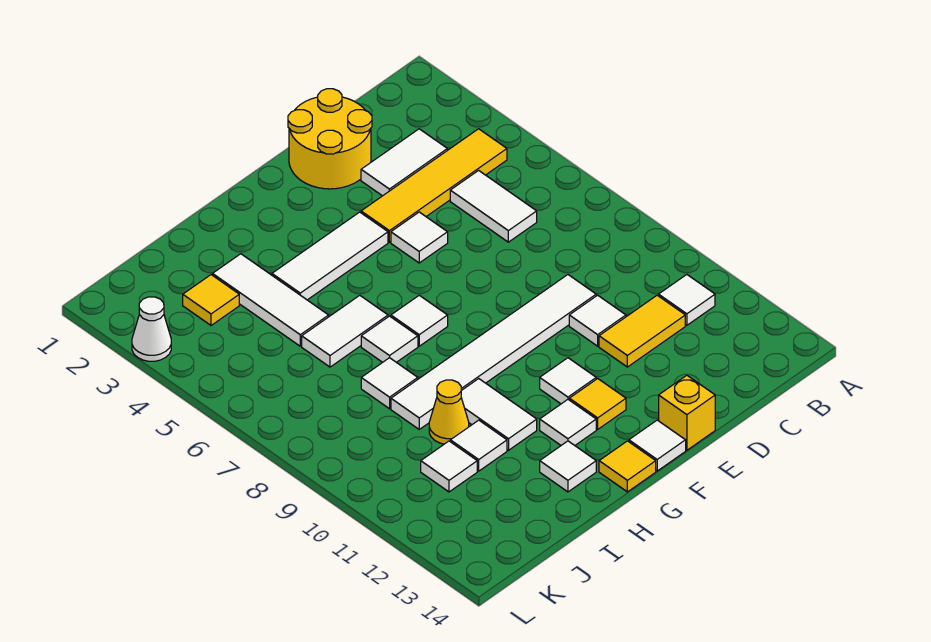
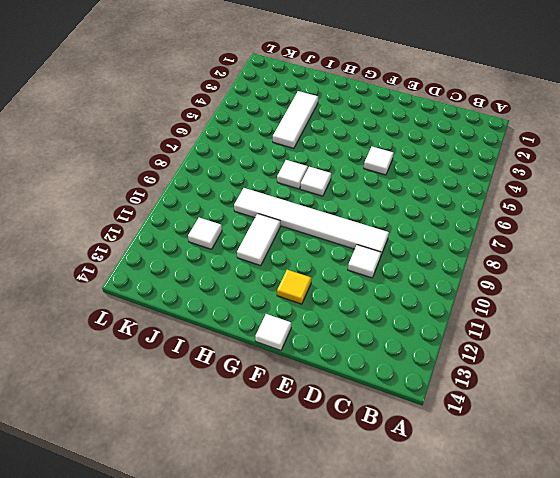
none -> yellow 1x4 tile [361,129,507,242]
none -> white 1x1 tile [659,275,715,325]
none -> white 1x2 tile [361,129,447,196]

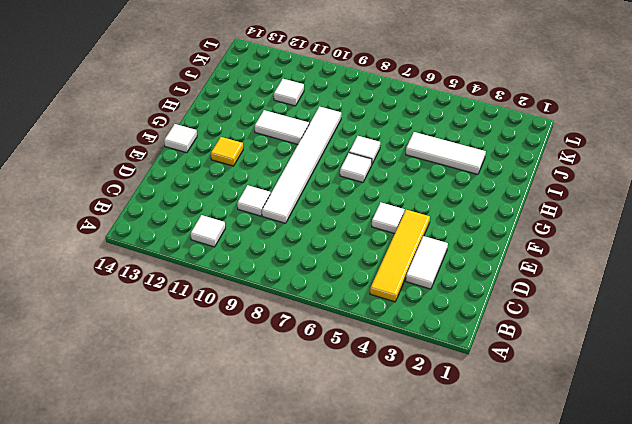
none -> white 1x2 tile [450,170,537,242]
none -> yellow 1x2 tile [599,295,685,367]
none -> yellow 2x2 round brick [288,89,372,189]

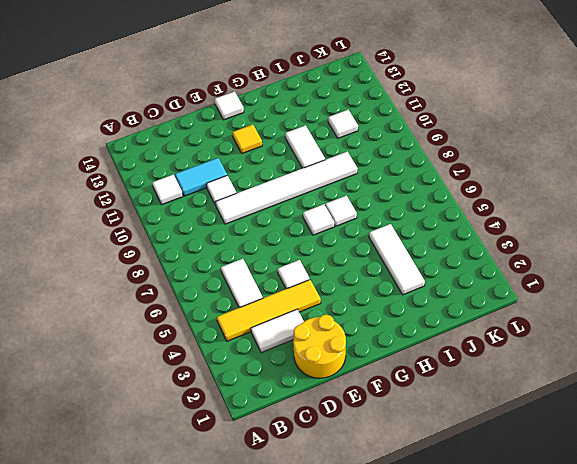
cyan 1x2 tile [175,158,227,196] -> yellow 1x2 tile [599,295,685,367]
none -> yellow 1x1 brick [659,375,715,450]
none -> white 1x3 tile [272,212,388,300]
none -> white 1x1 tile [540,358,596,404]

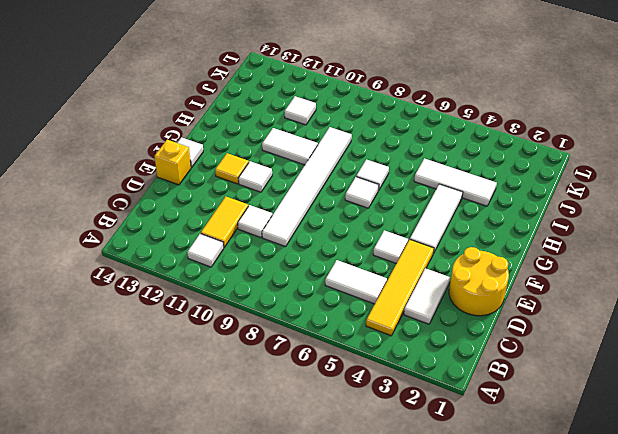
none -> white 1x1 tile [540,400,596,445]
none -> yellow 1x1 tile [599,441,656,492]
none -> white 1x2 tile [302,295,388,367]

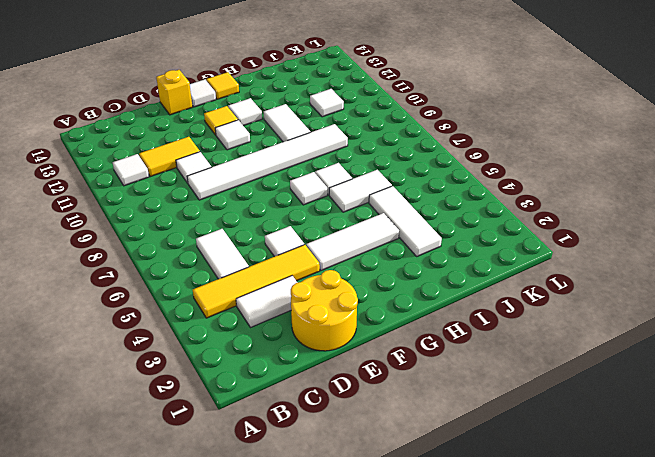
none -> white 1x1 tile [540,441,596,492]
none -> white 1x1 tile [361,358,418,409]
none -> yellow 1x1 cone [429,380,469,444]

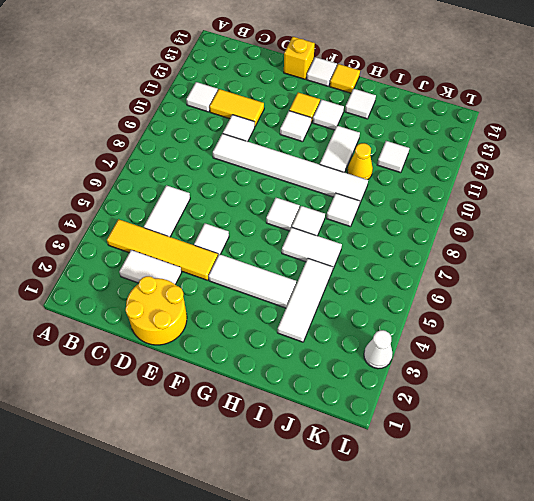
none -> white 1x1 tile [450,420,507,471]
none -> yellow 1x1 tile [183,275,239,325]

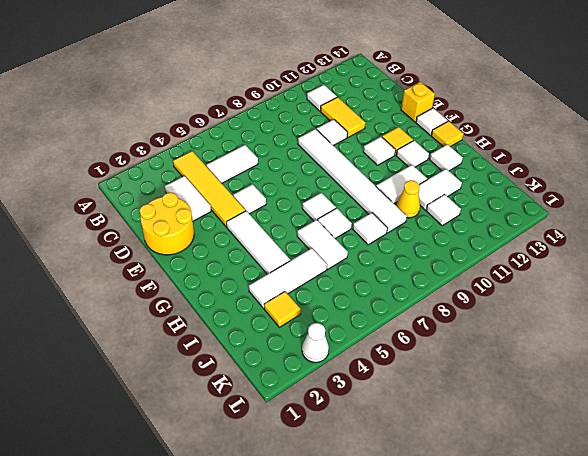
white 1x2 tile [419,169,462,210] -> white 1x1 tile [450,420,507,471]

